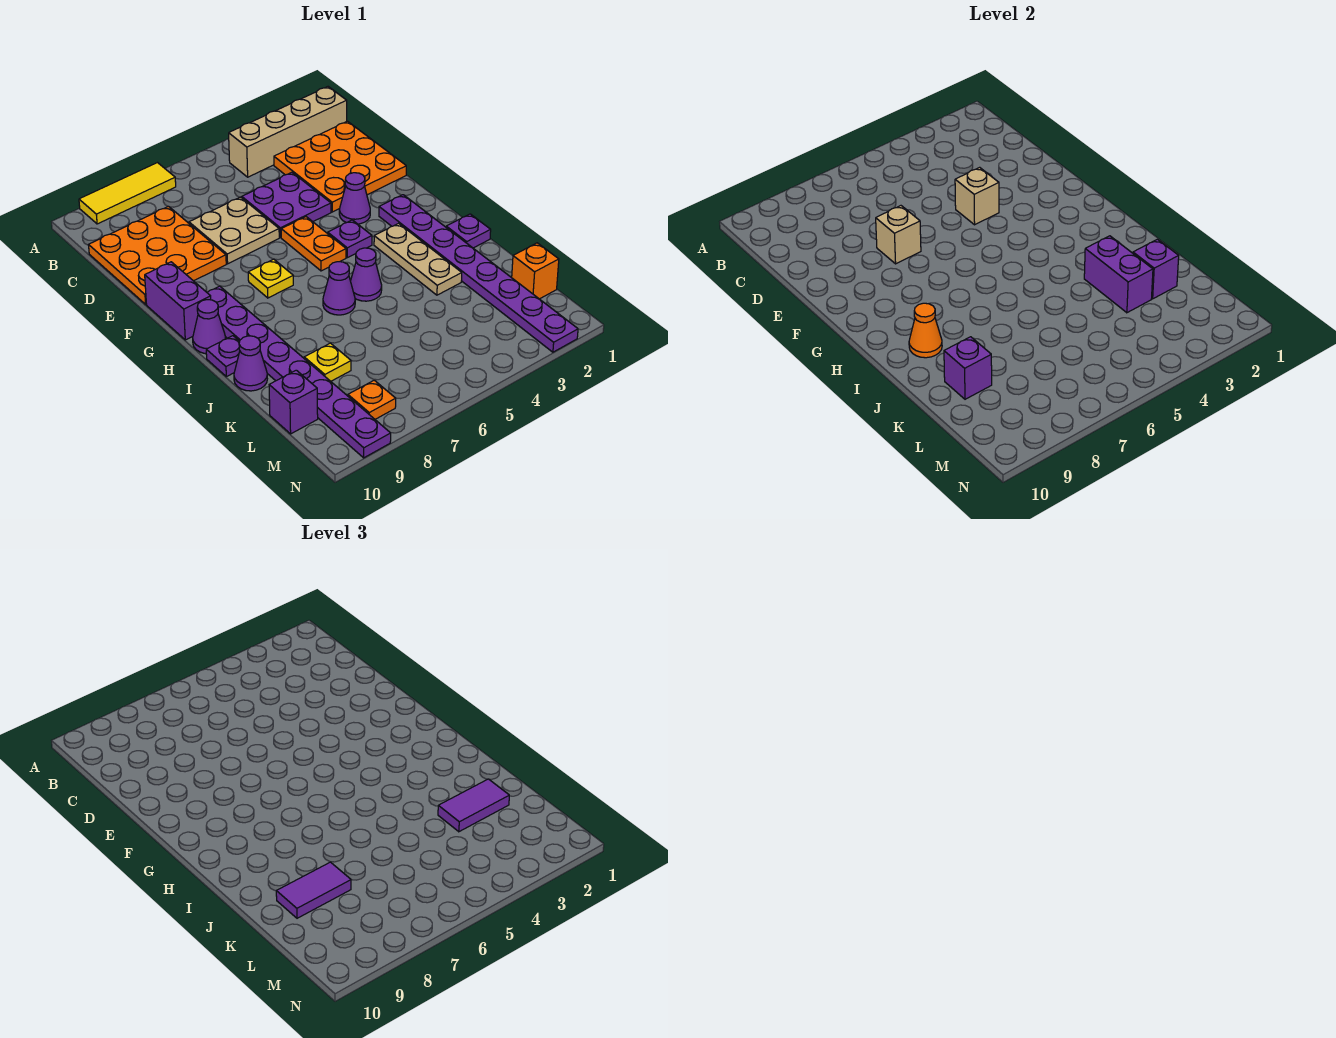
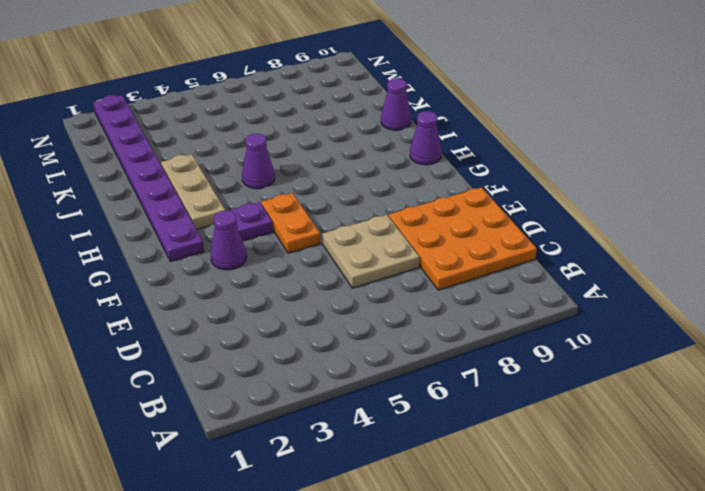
none -> yellow 1x3 tile [79,163,176,224]
none -> tan 1x4 brick [229,87,347,177]
none -> orange 3x3 plate [274,121,406,212]
none -> purple 2x2 plate [242,172,331,238]

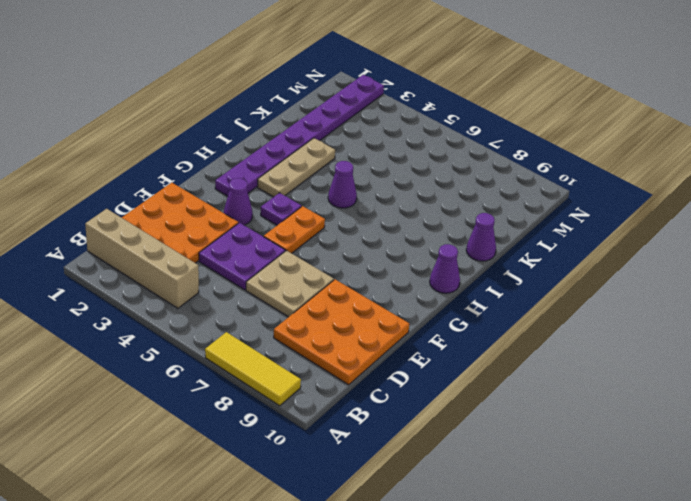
none -> purple 1x2 brick [145,262,211,340]
none -> yellow 1x1 plate [248,259,293,298]
none -> purple 1x8 plate [207,286,391,458]
none -> purple 1x1 plate [446,214,491,248]

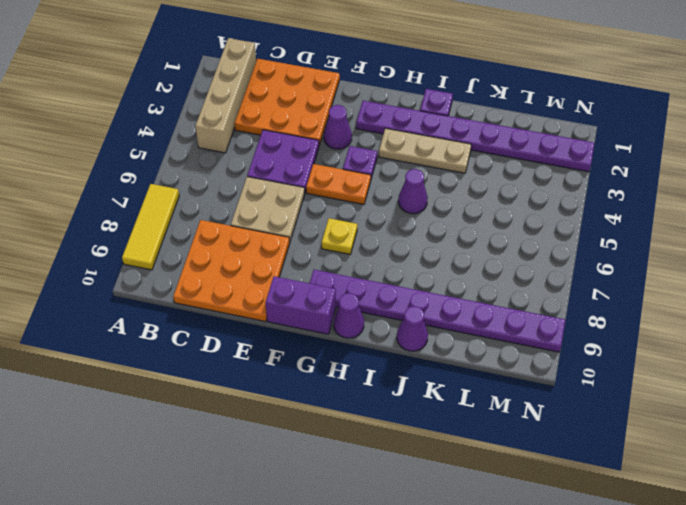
none -> purple 1x1 cone [323,262,355,315]
none -> purple 1x1 plate [206,336,240,377]
none -> yellow 1x1 plate [304,343,351,381]
none -> orange 1x1 brick [511,243,559,299]

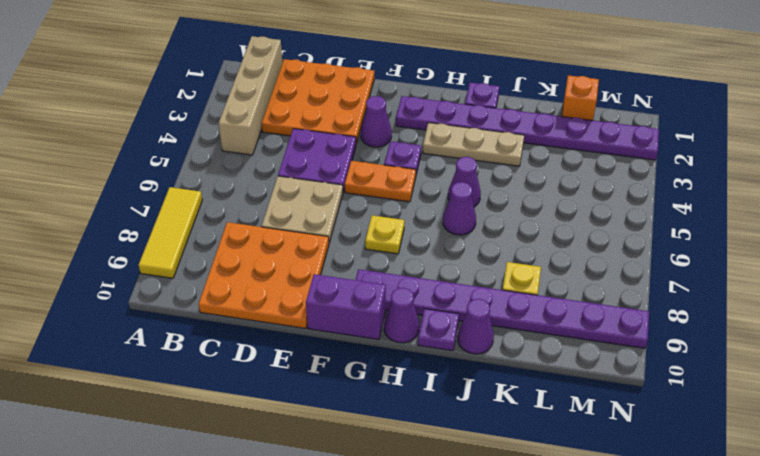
none -> purple 1x1 brick [269,370,318,434]
none -> orange 1x1 plate [348,380,396,419]
none -> tan 1x1 brick [955,167,999,225]
none -> tan 1x1 brick [876,206,921,264]

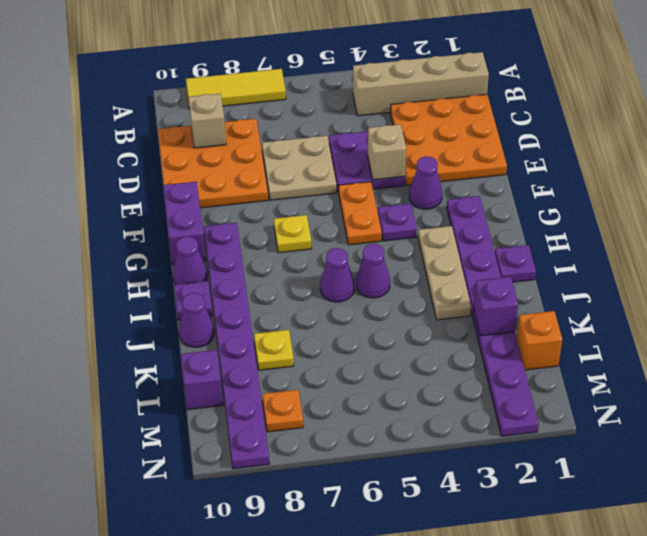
tan 1x1 brick [189,93,226,148] -> tan 1x1 brick moved to [876,206,921,264]
none -> orange 1x1 cone [909,303,942,358]
none -> purple 1x2 brick [1084,236,1153,313]
none -> purple 1x1 brick [944,337,992,399]
none -> purple 1x2 tile [438,779,509,832]

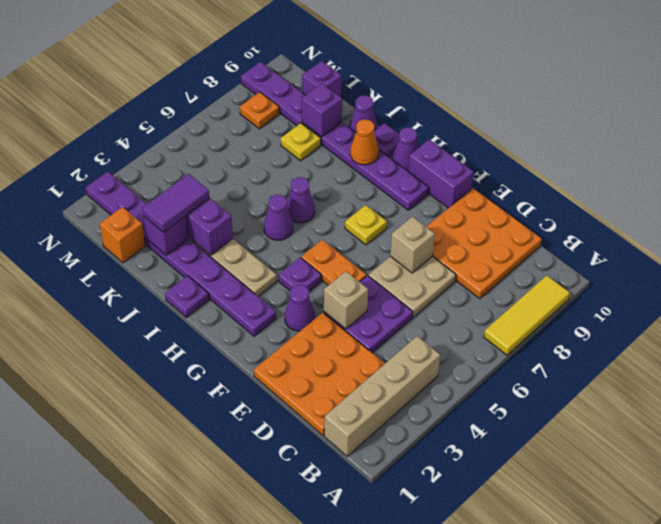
none -> purple 1x2 tile [276,862,351,918]

